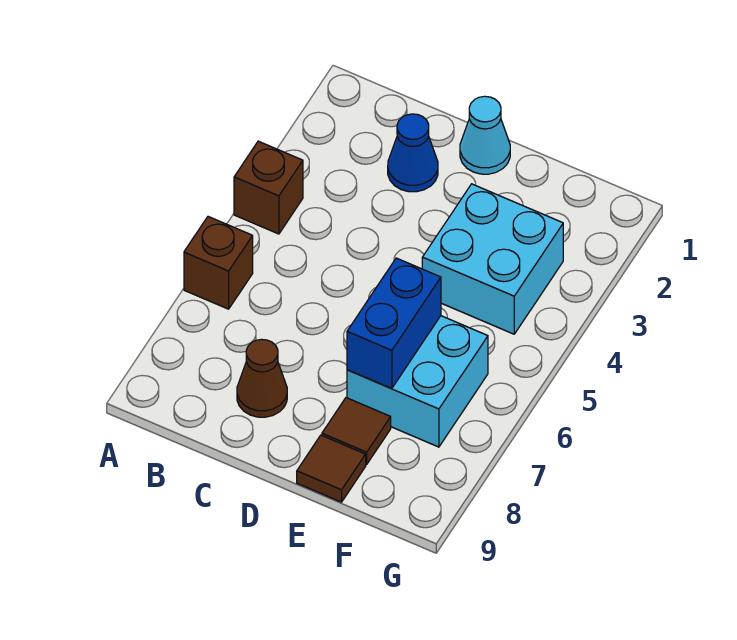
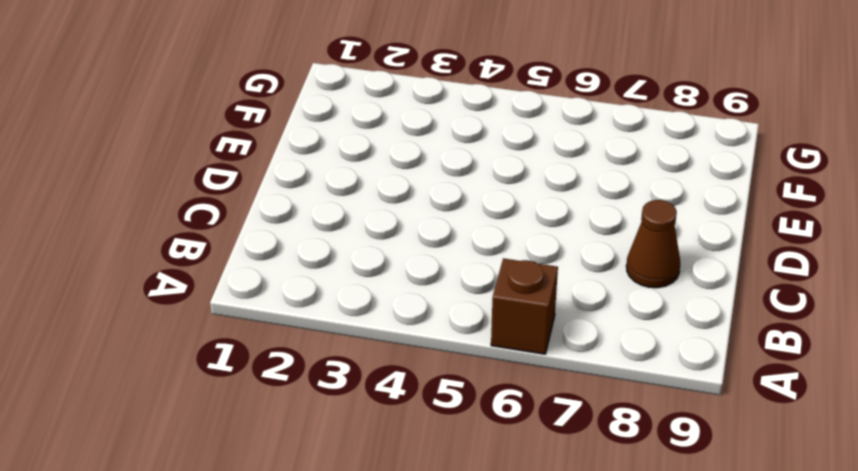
none -> brown 1x1 brick [234,141,303,234]
none -> blue 1x1 cone [388,114,438,192]

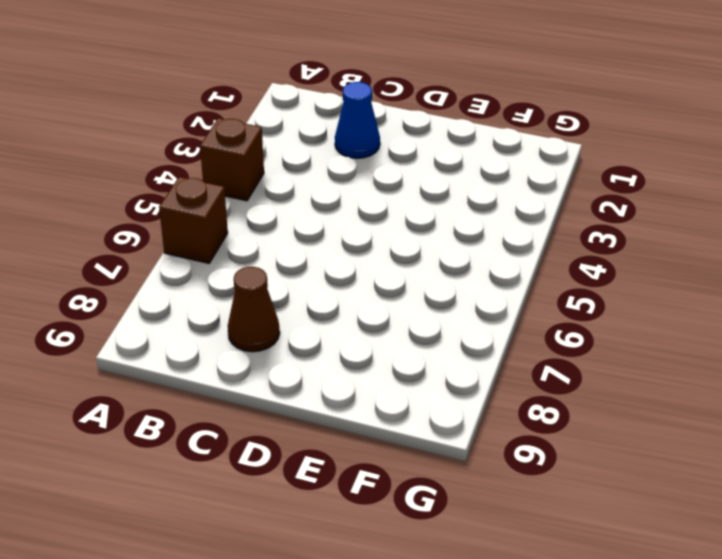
none -> cyan 1x1 cone [460,96,510,174]
none -> cyan 2x2 brick [422,184,563,334]

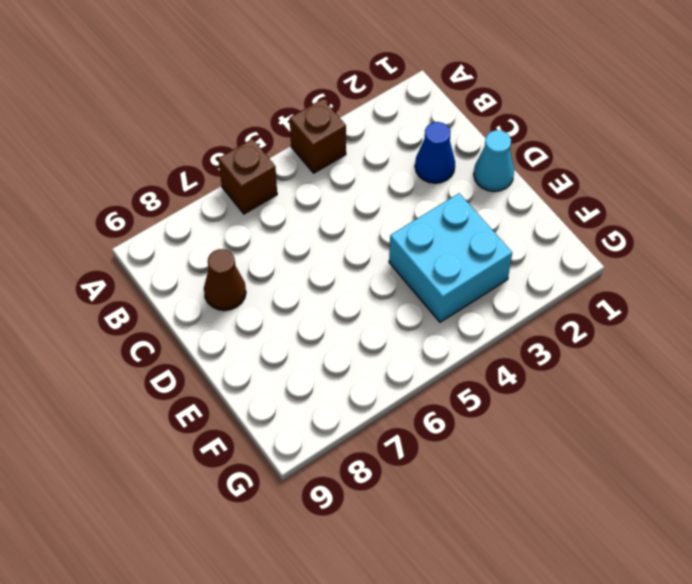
none -> cyan 2x2 brick [347,316,488,447]
none -> brown 1x1 tile [322,398,391,465]

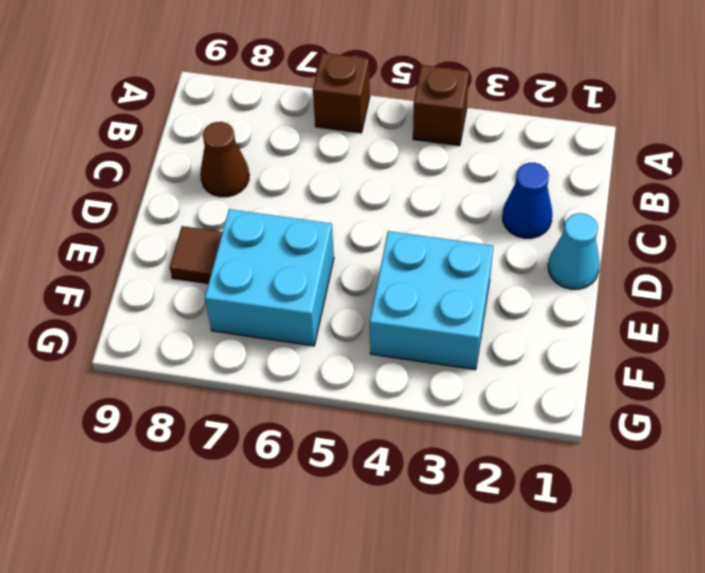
none -> brown 1x1 tile [297,435,366,502]
none -> blue 1x2 brick [347,258,441,388]

